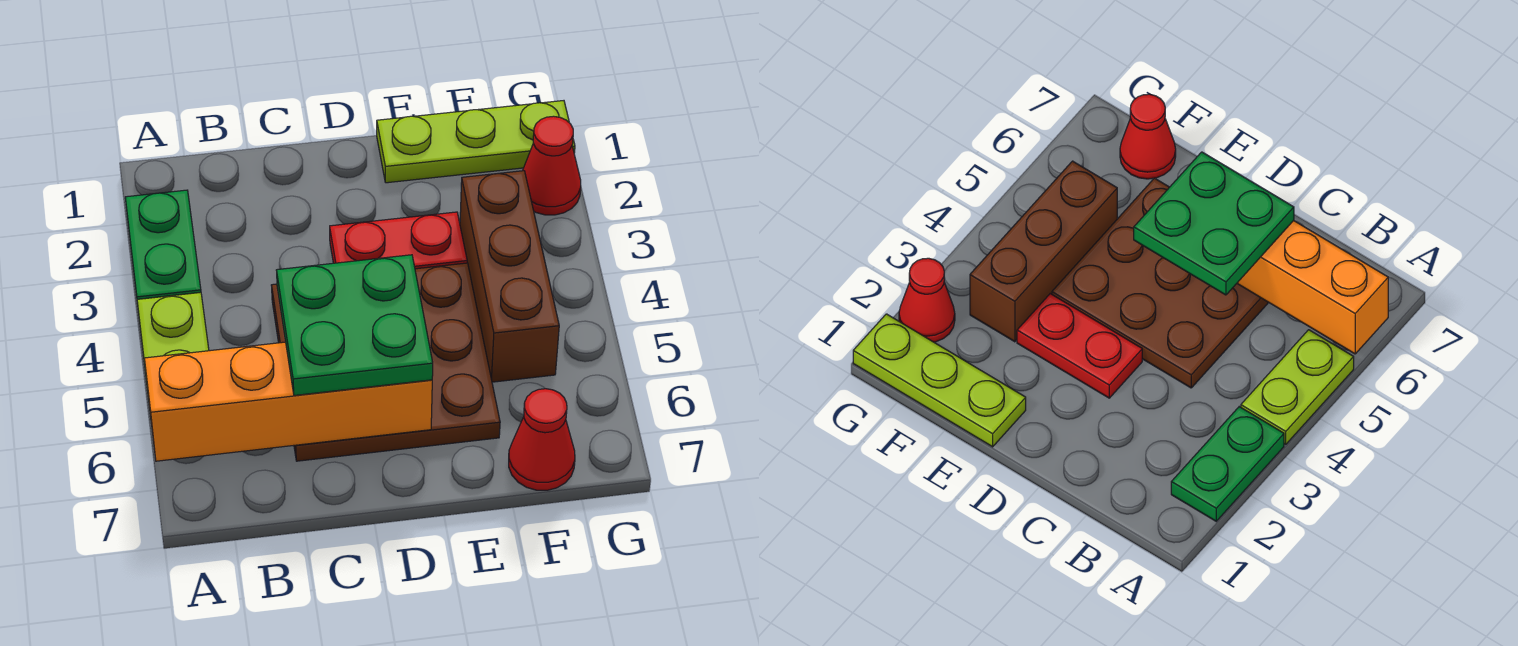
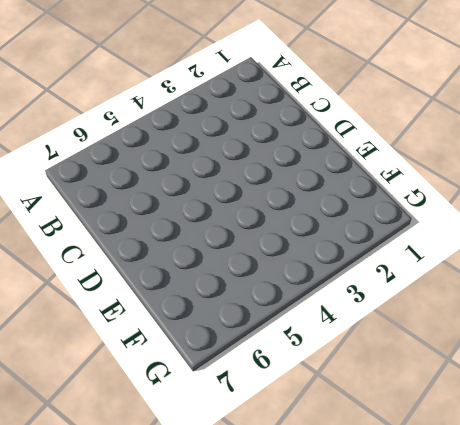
none -> green 1x2 plate [125,190,201,304]
none -> lime 1x2 plate [137,292,209,416]

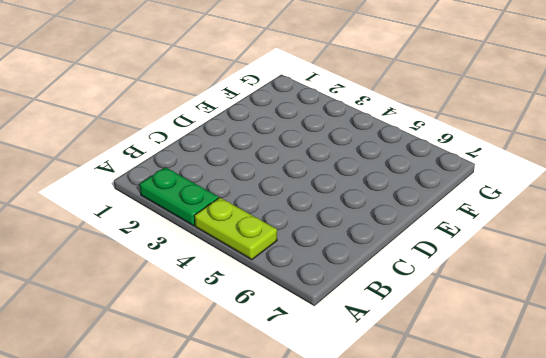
none -> brown 3x3 plate [271,263,500,461]
none -> red 1x2 plate [330,212,467,269]

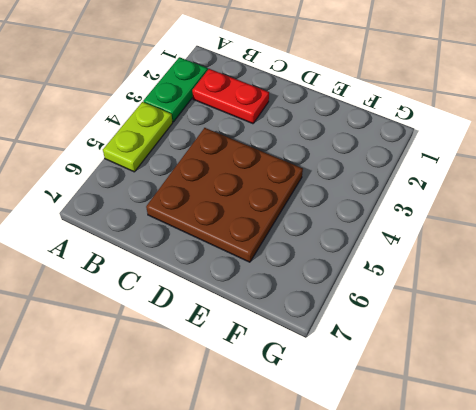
red 1x2 plate [192,69,269,124] -> red 1x2 plate moved to [330,212,467,269]
none -> lime 1x3 plate [377,101,575,183]
none -> brown 1x3 brick [460,171,559,382]

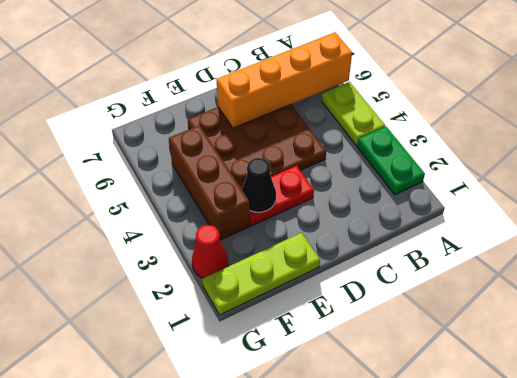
black 1x1 cone [242,158,276,212] -> none
none -> red 1x1 cone [509,389,575,490]
none -> green 2x2 plate [277,255,433,395]

